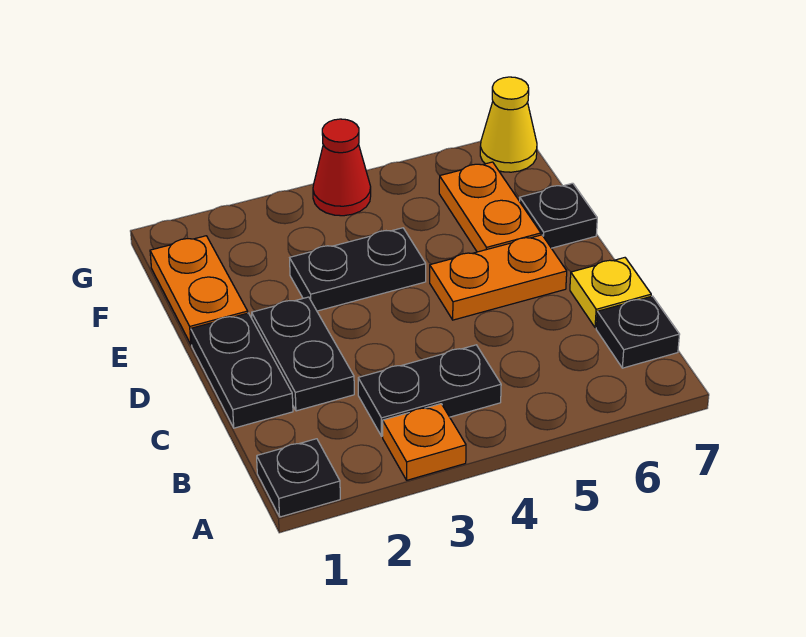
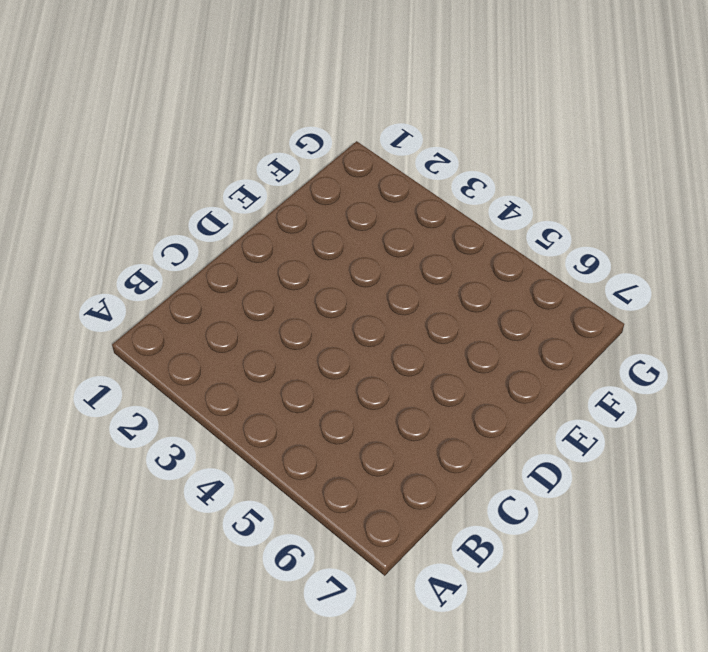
none -> black 1x1 plate [257,439,340,517]
none -> orange 1x1 plate [383,404,466,480]
none -> black 1x2 plate [358,345,501,436]

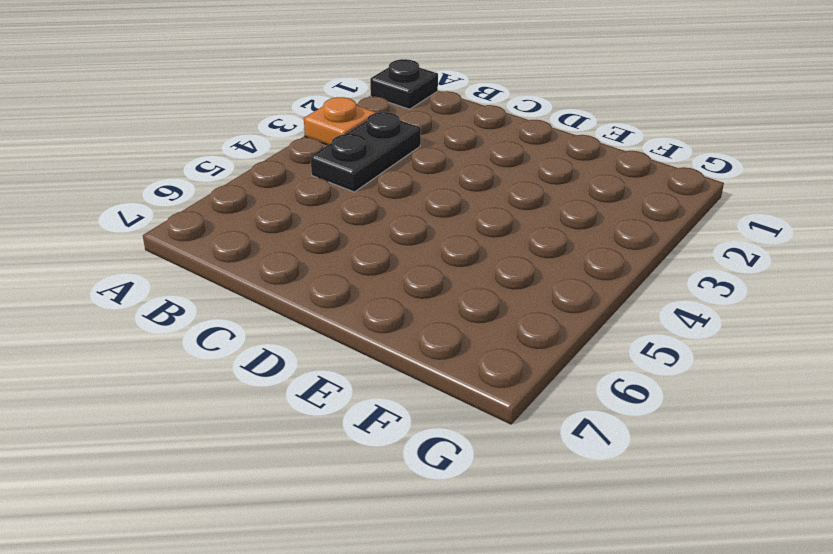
none -> black 1x1 plate [596,296,680,368]
none -> black 1x2 plate [191,313,293,428]
none -> black 1x2 plate [252,297,354,411]

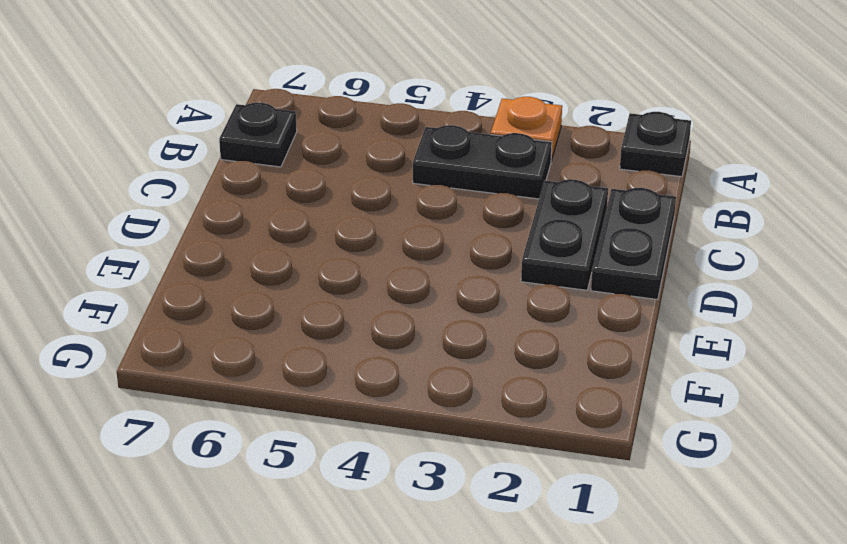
none -> yellow 1x1 plate [570,258,651,328]
none -> orange 1x2 plate [430,235,567,320]
none -> orange 1x2 plate [150,236,248,345]

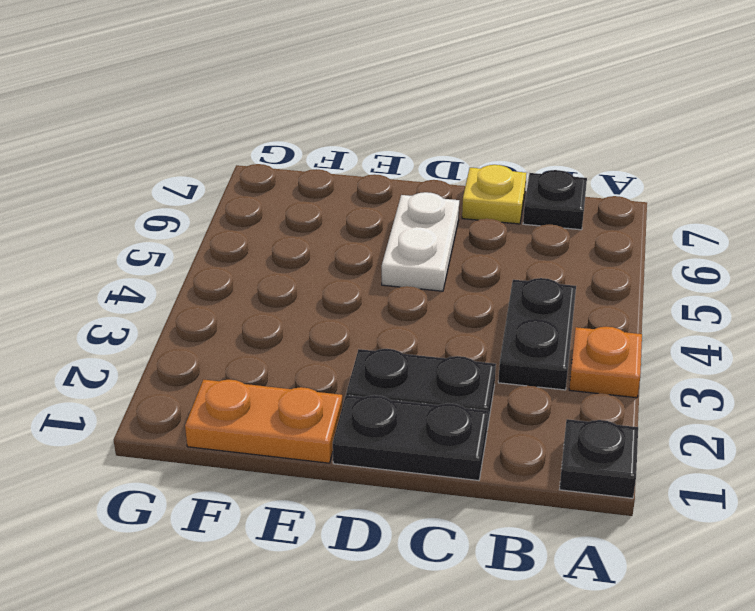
white 1x2 plate [382,192,459,291] -> orange 1x2 plate [430,235,567,320]
none -> black 1x2 plate [290,228,426,311]
none -> orange 1x2 plate [439,162,541,252]
none -> black 1x1 plate [520,183,597,248]

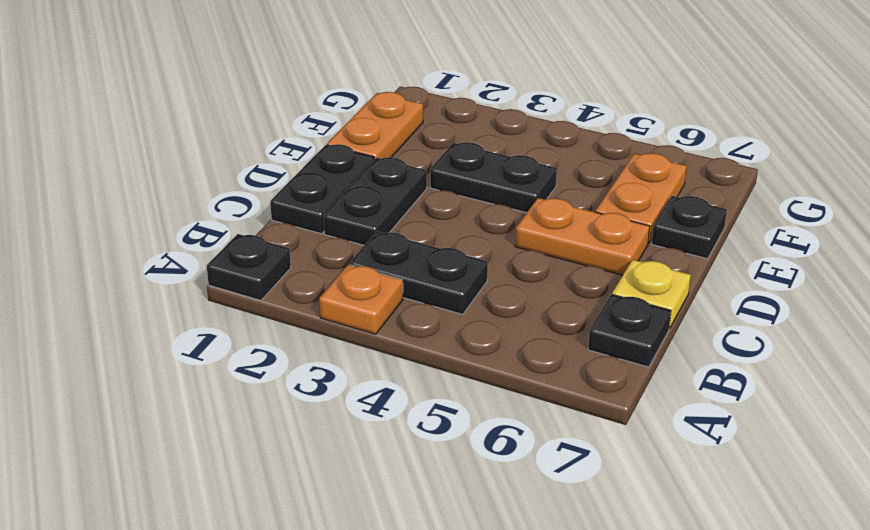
none -> red 1x1 cone [313,119,371,216]
none -> yellow 1x1 cone [480,77,537,172]

